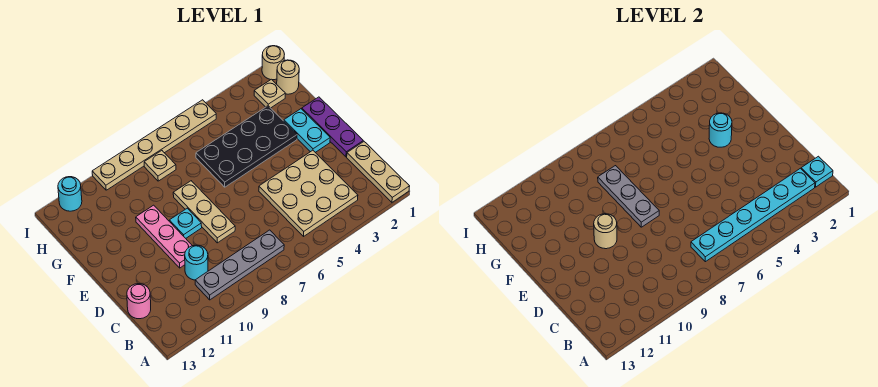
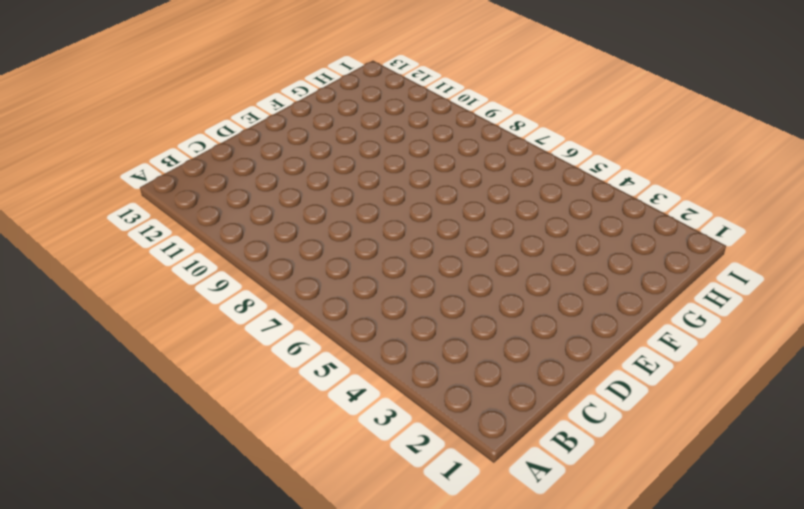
none -> tan 1x3 plate [347,142,410,202]
none -> tan 3x3 plate [259,150,358,236]
none -> grey 1x4 plate [195,230,284,300]

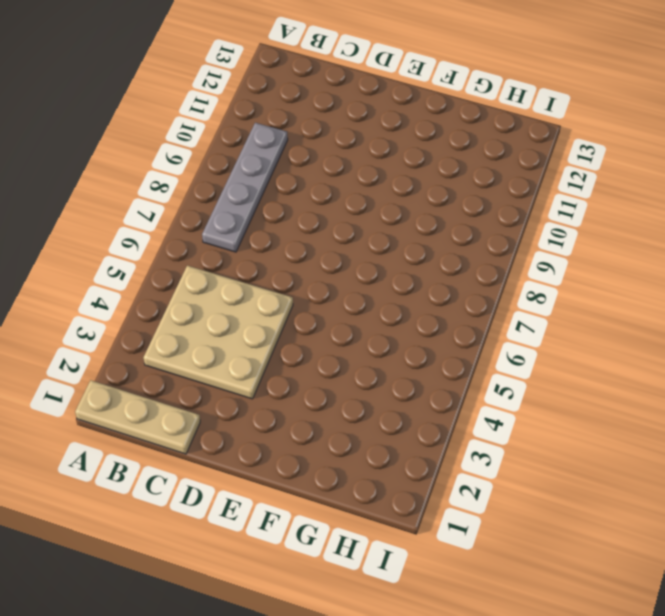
none -> cyan 1x1 round brick [185,245,208,280]
none -> pink 1x1 round brick [127,284,151,319]
none -> purple 1x3 plate [302,97,363,157]

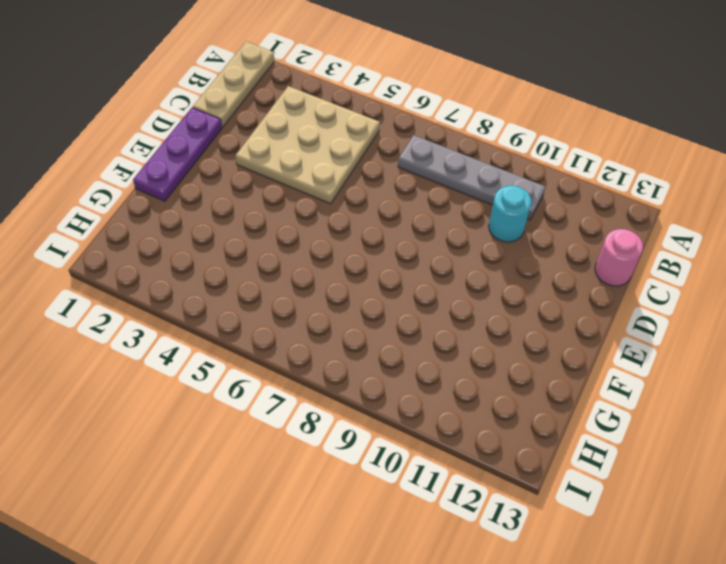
none -> tan 1x3 plate [173,181,235,243]
none -> pink 1x3 plate [136,205,192,268]
none -> cyan 1x2 plate [284,109,330,152]

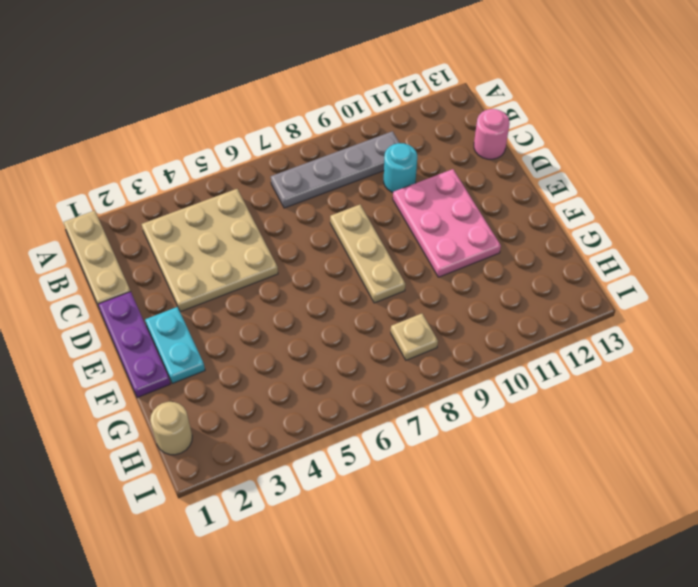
pink 2x3 plate [393,169,501,277] -> pink 1x3 plate [136,205,192,268]
none -> cyan 1x1 plate [169,208,202,238]
none -> black 2x4 plate [196,106,297,187]
none -> tan 1x1 plate [254,79,285,108]

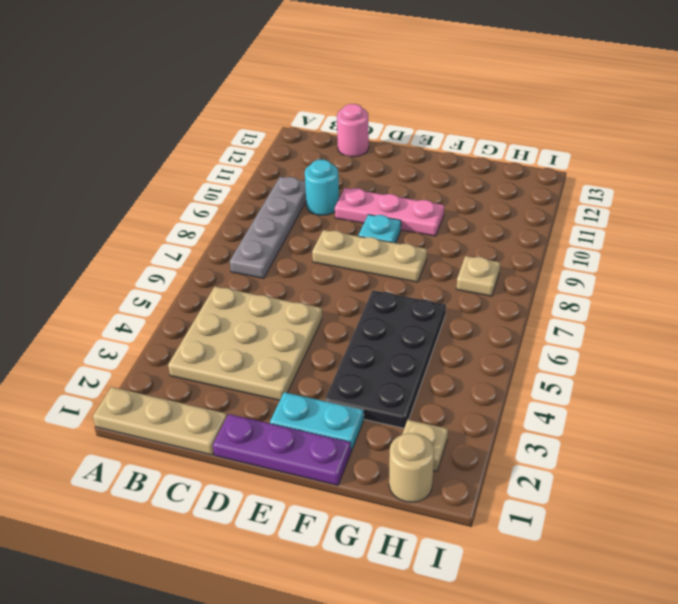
none -> tan 1x1 round brick [262,46,284,80]
none -> tan 1x6 plate [92,100,216,190]
none -> cyan 1x1 round brick [58,177,82,211]

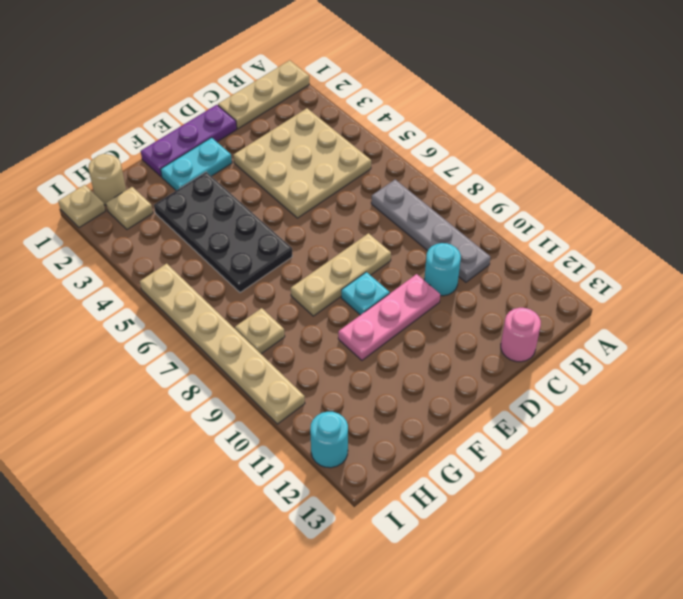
tan 1x1 plate [58,185,105,228] -> tan 1x1 round brick [262,46,284,80]
none -> cyan 1x1 plate [801,156,833,187]
none -> cyan 1x6 plate [691,168,815,262]
none -> grey 1x3 plate [598,166,659,227]

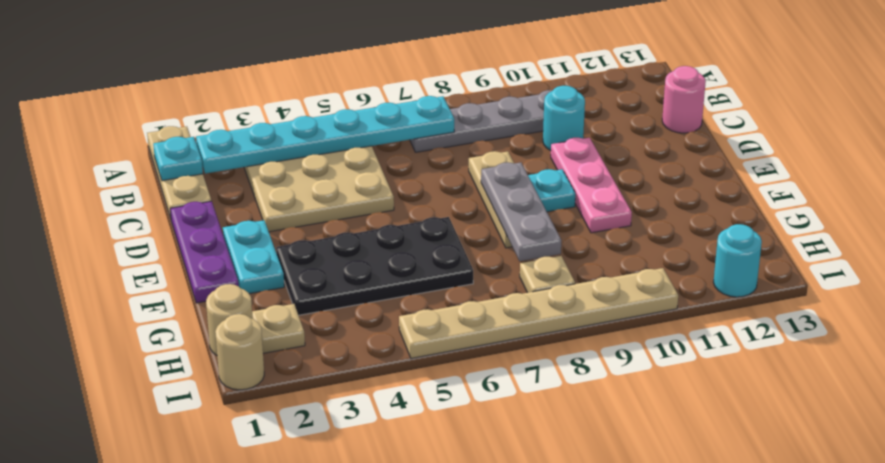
none -> tan 1x1 round brick [594,214,617,249]
none -> cyan 1x1 round brick [709,113,732,147]

